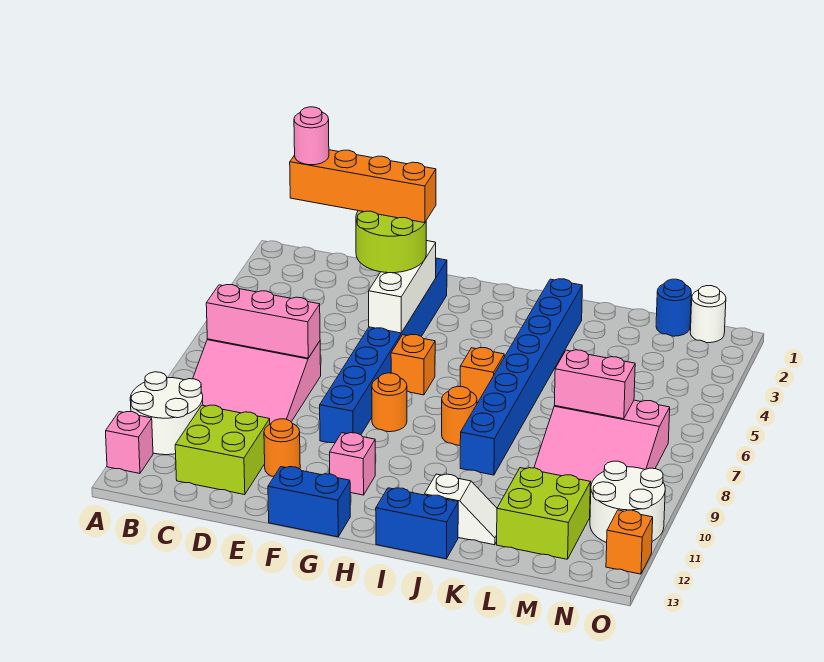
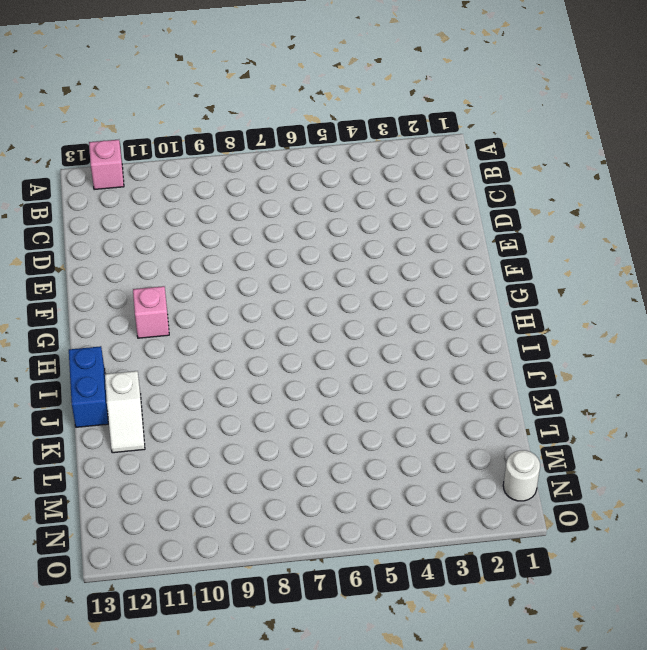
none -> white 2x2 round brick [130,372,203,455]
none -> pink 3x3 slope [193,339,321,424]
none -> lime 2x2 brick [175,405,270,495]

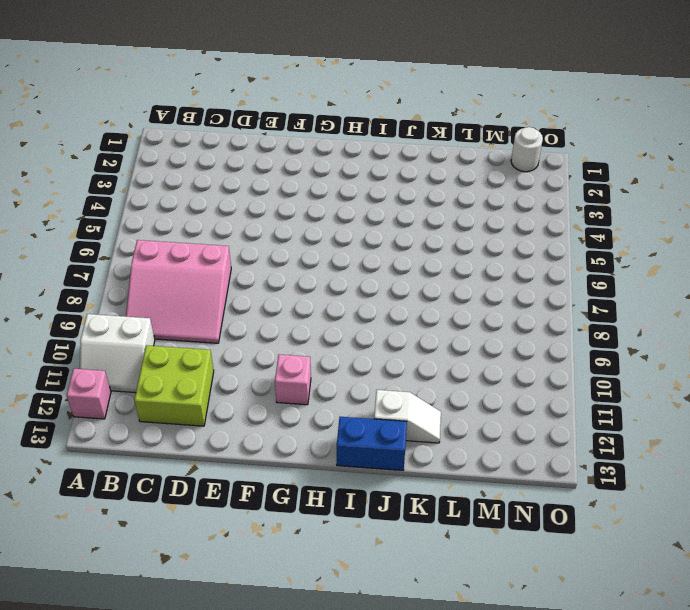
white 2x2 slope [80,314,155,393] -> white 2x2 round brick [130,372,203,455]
none -> orange 1x1 round brick [264,419,300,476]
none -> blue 1x8 brick [320,258,447,443]
none -> blue 1x2 brick [268,467,350,537]

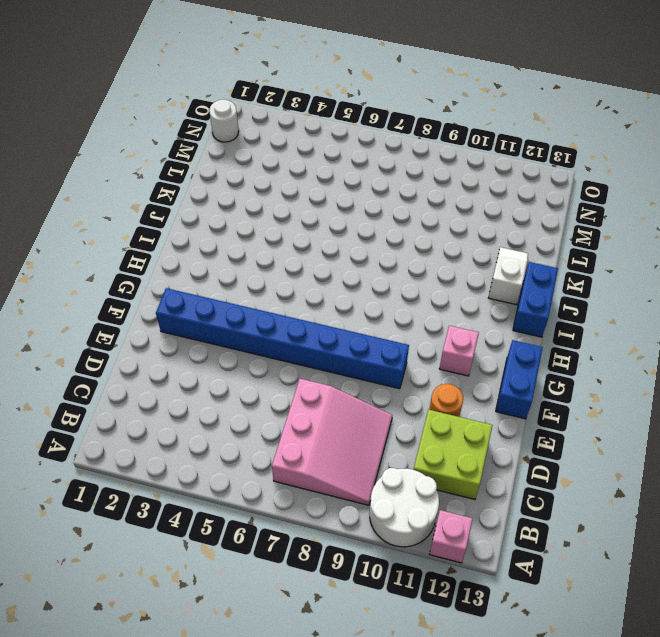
none -> orange 1x1 brick [391,335,435,395]
none -> orange 1x1 round brick [372,373,407,432]
none -> orange 1x1 brick [460,348,504,403]

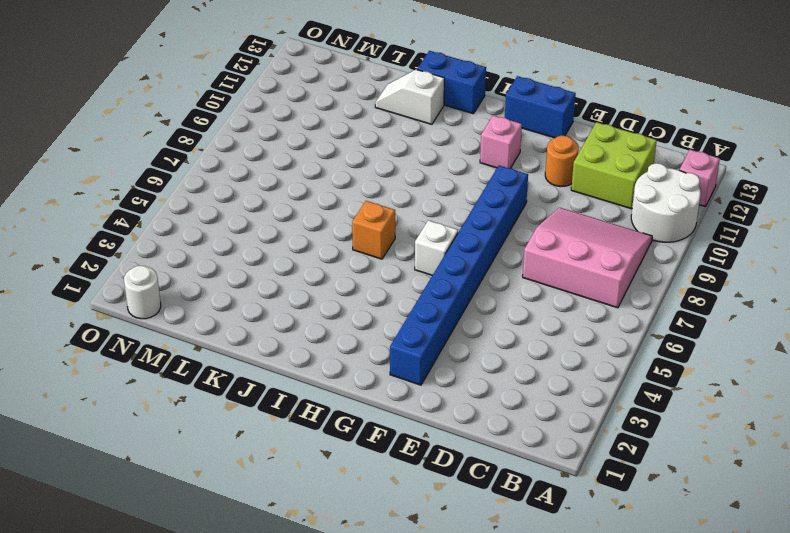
white 1x1 brick [415,220,458,275] -> orange 1x1 brick [391,335,435,395]
none -> orange 1x1 round brick [372,373,407,432]
none -> orange 1x1 round brick [442,386,477,445]
none -> blue 1x8 brick [460,279,582,475]

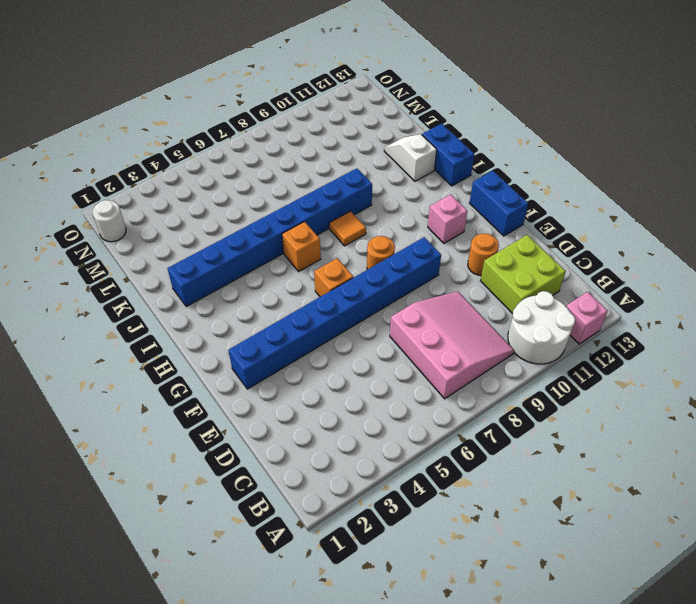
orange 1x1 tile [329,211,366,246] -> orange 1x1 round brick [442,386,477,445]
none -> pink 3x3 slope [534,400,670,494]
none -> lime 2x2 brick [497,468,591,559]
none -> blue 1x1 round brick [656,279,691,336]

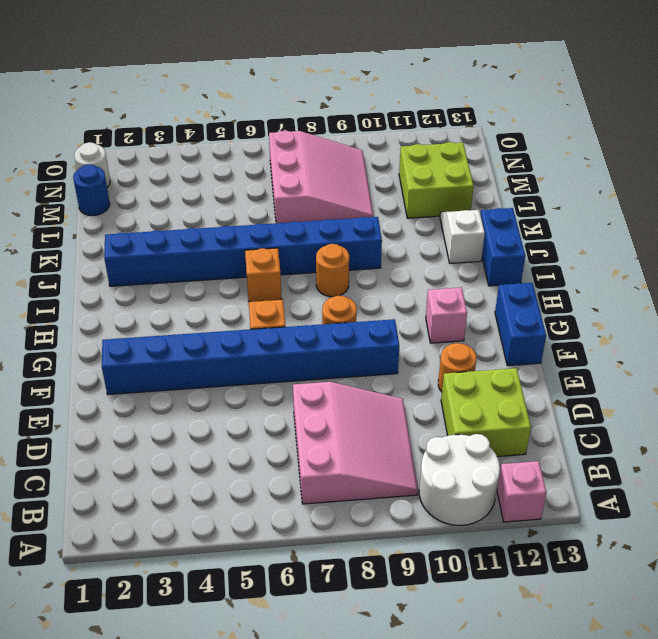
none -> white 2x2 round brick [590,461,665,543]
none -> orange 1x1 brick [606,510,653,574]
none -> pink 1x3 brick [206,285,320,358]

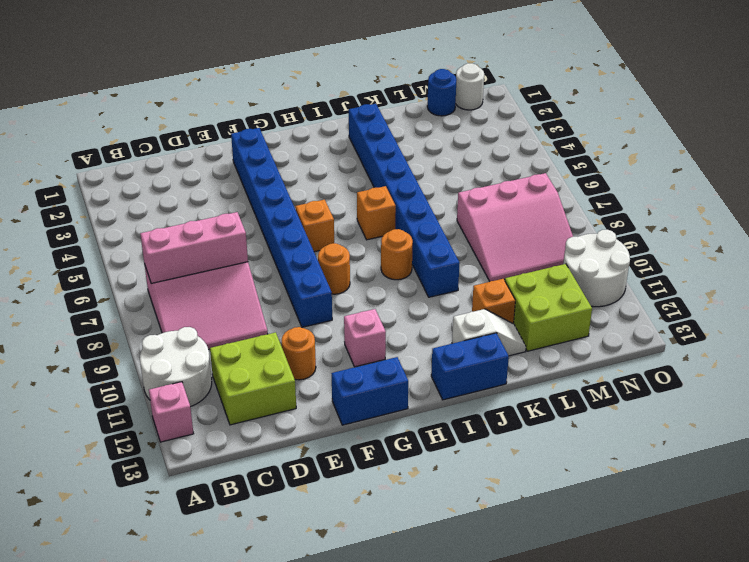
orange 1x1 brick [472,279,515,323] -> orange 1x1 brick moved to [606,510,653,574]
none -> white 1x3 brick [369,241,436,333]
none -> pink 1x2 brick [554,350,635,419]
none -> lime 2x2 round brick [356,211,426,273]

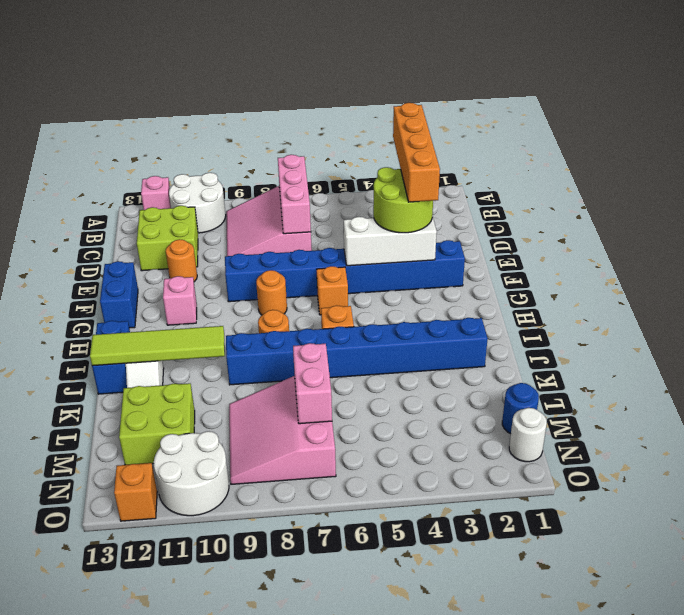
lime 1x4 tile [90,326,225,366] -> none
none -> pink 1x1 round brick [294,107,329,165]

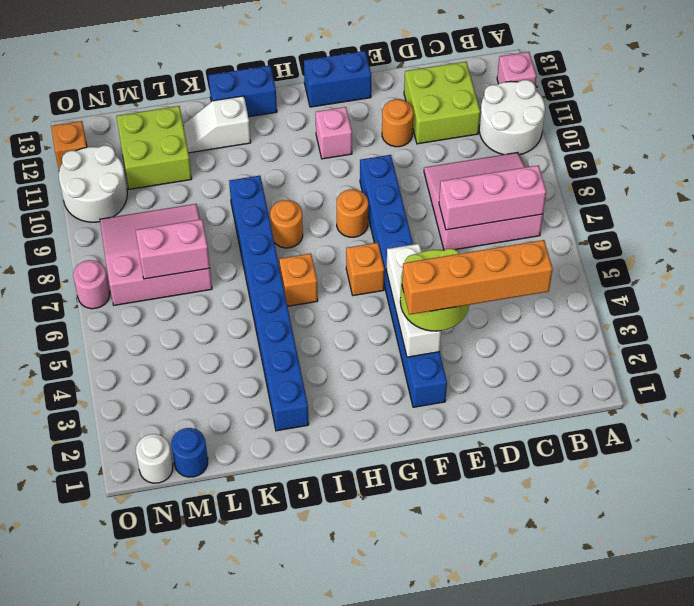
pink 1x1 round brick [73,260,110,309] -> pink 1x1 round brick moved to [294,107,329,165]

